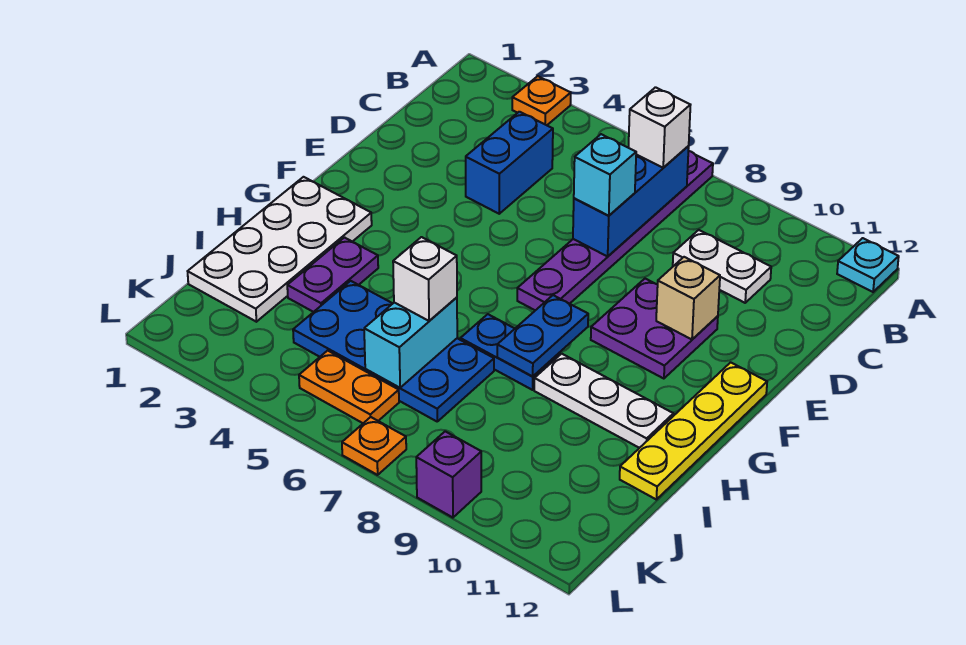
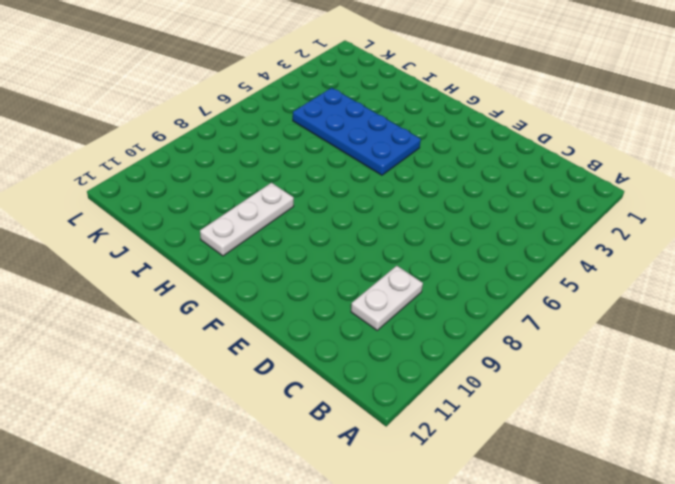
blue 2x4 plate [293,88,421,175] -> blue 2x4 plate turned to [293,281,494,421]
none -> orange 1x1 plate [512,76,571,125]
none -> purple 1x6 plate [517,151,713,310]
none -> cyan 1x1 plate [837,238,899,292]

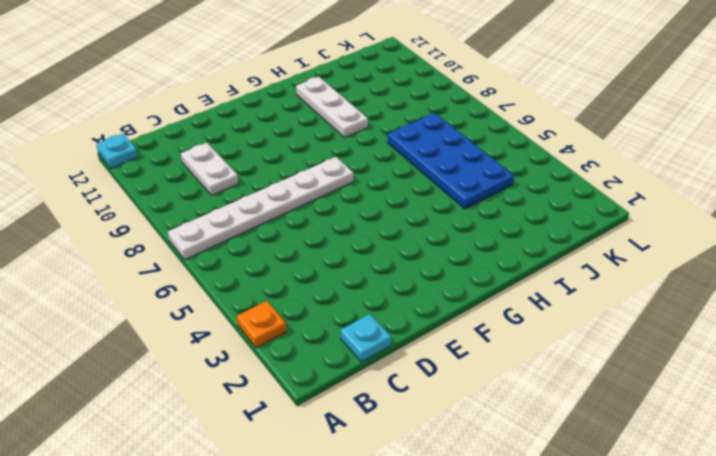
white 1x6 plate [168,157,353,259] -> purple 1x6 plate [517,151,713,310]
cyan 1x1 plate [341,314,391,362] -> none
none -> blue 1x2 brick [466,112,553,214]
none -> purple 2x2 plate [591,279,718,379]
none -> yellow 1x4 plate [620,362,767,499]

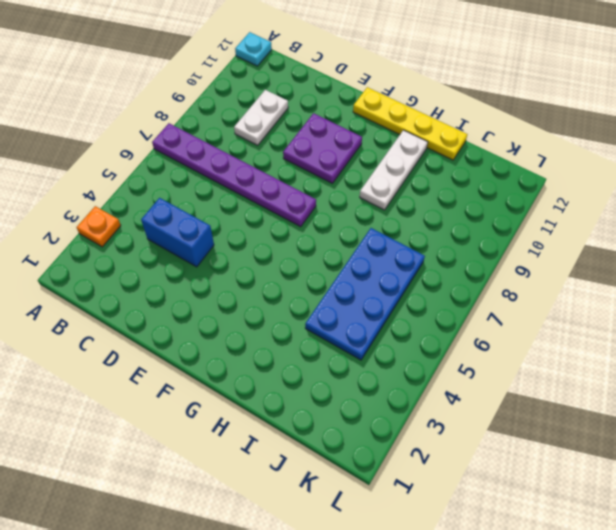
none -> white 2x4 plate [188,177,372,322]
none -> purple 1x2 plate [287,237,378,312]
none -> blue 1x2 plate [460,314,560,390]

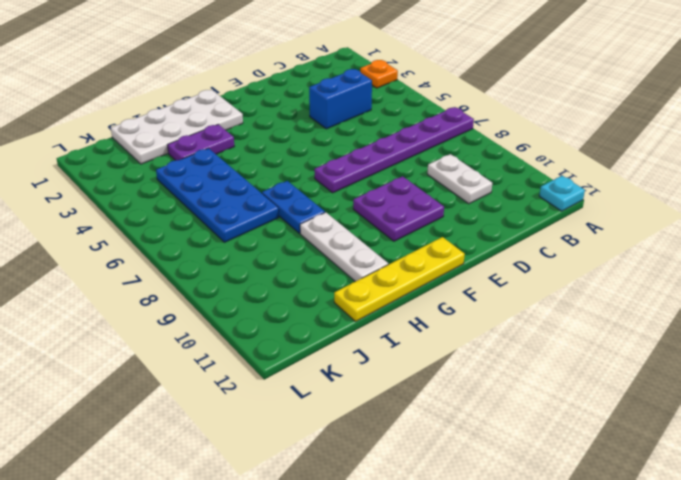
none -> orange 1x2 plate [299,351,399,423]
none -> orange 1x1 plate [342,417,406,475]
none -> purple 1x1 brick [416,431,481,518]

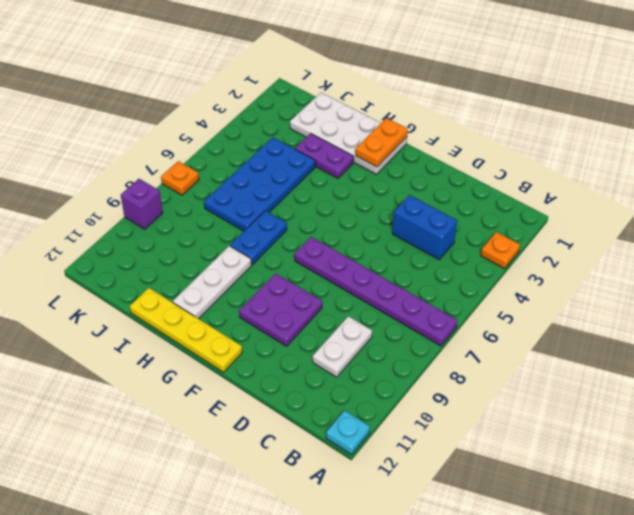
orange 1x2 plate [356,118,408,167] -> orange 1x2 plate moved to [299,351,399,423]
none -> blue 1x3 brick [573,146,689,256]
none -> tan 1x1 brick [656,257,720,339]
none -> blue 1x2 plate [497,295,588,377]

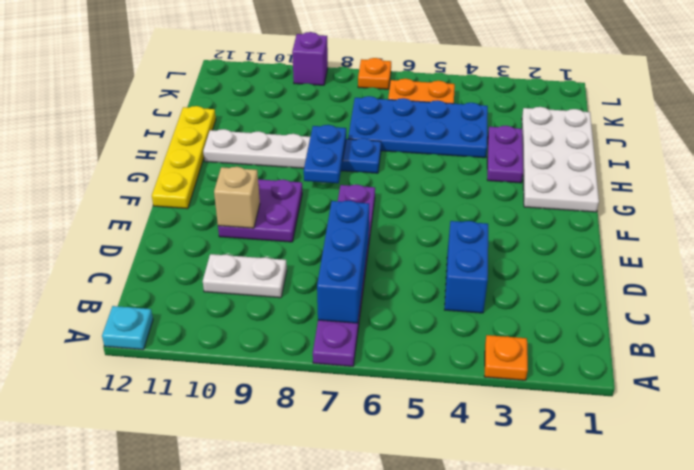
none -> cyan 1x2 brick [364,297,457,388]
none -> white 1x1 brick [628,87,690,168]
none -> cyan 1x1 brick [574,134,636,216]

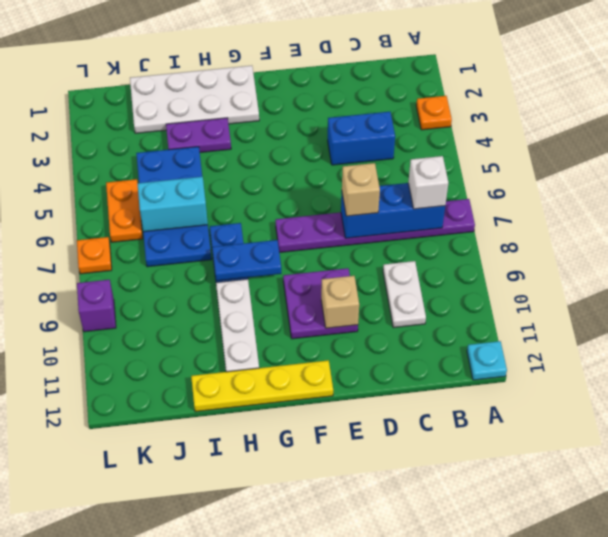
tan 1x1 brick [342,163,380,216] -> cyan 1x1 brick [574,134,636,216]
none -> white 1x1 brick [393,237,457,321]

